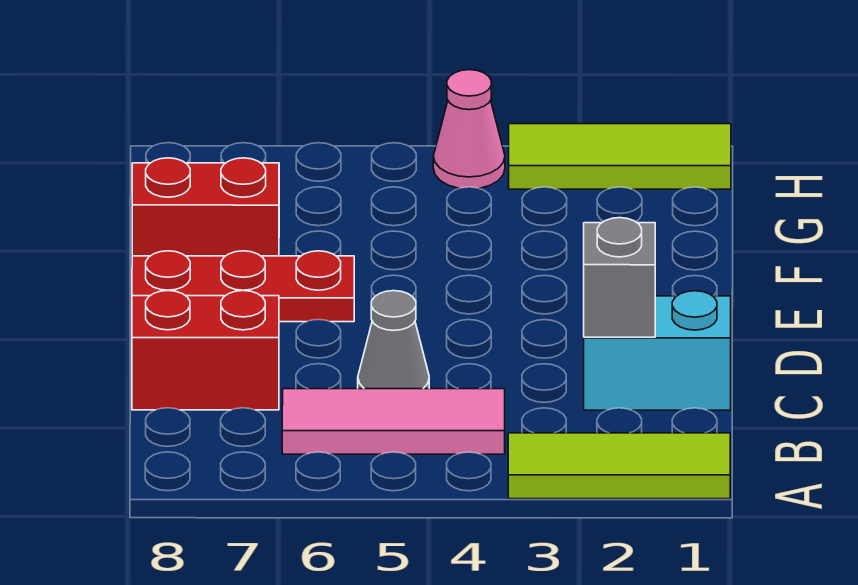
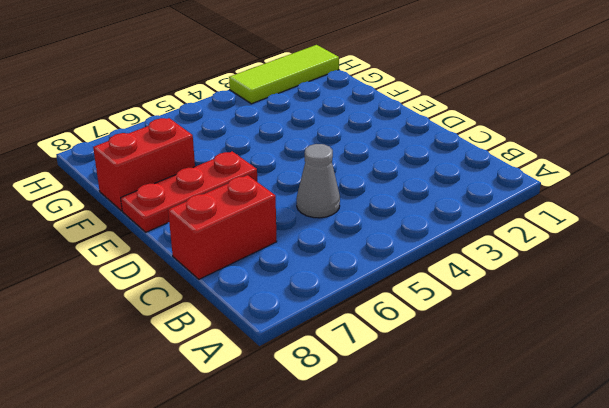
none -> lime 1x3 tile [508,433,730,499]
none -> pink 1x3 tile [282,389,505,454]

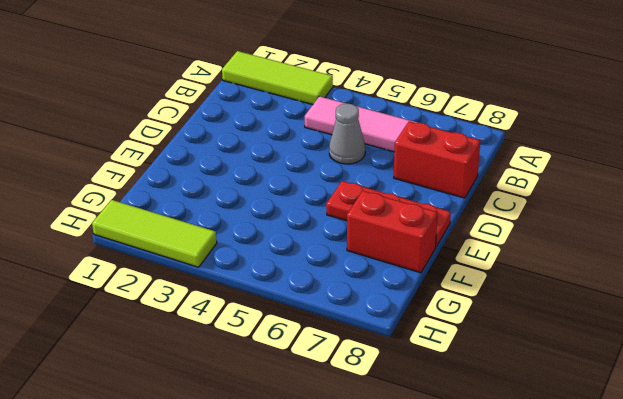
none -> cyan 1x2 brick [584,291,731,410]
none -> pink 1x1 cone [433,70,505,188]

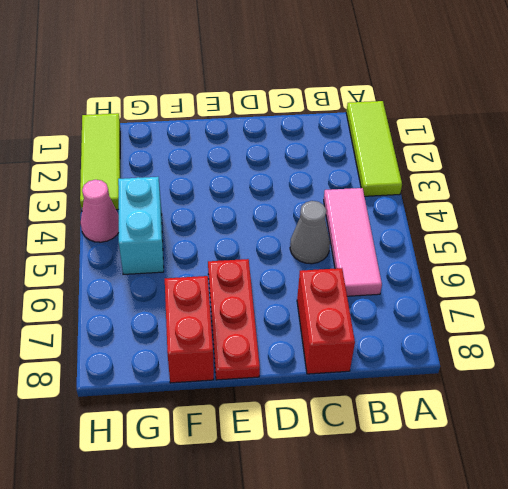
cyan 1x2 brick [118,177,164,274] -> cyan 1x2 brick moved to [584,291,731,410]
none -> grey 1x1 brick [584,218,655,337]

